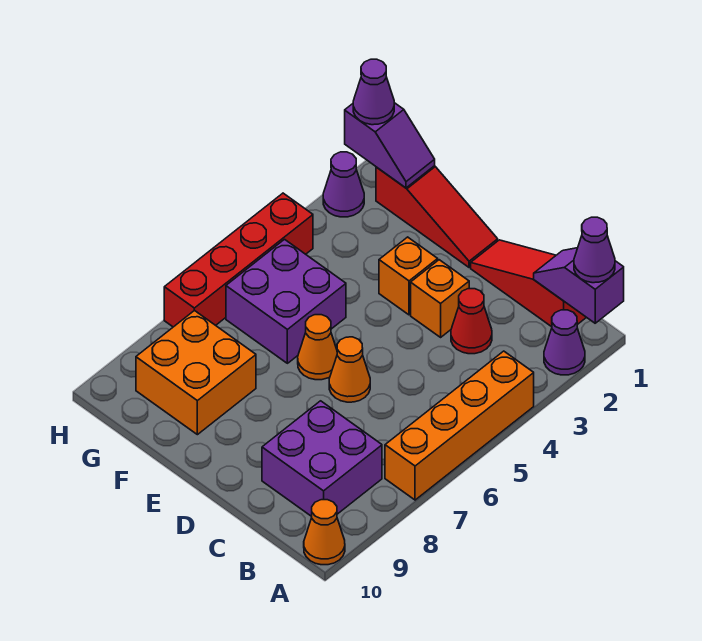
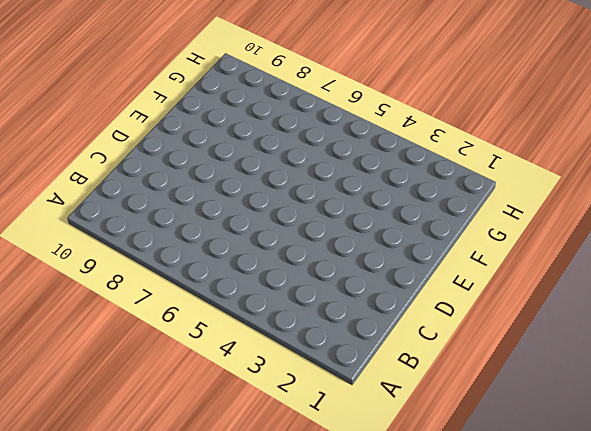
none -> purple 1x1 cone [544,310,585,375]
none -> orange 1x4 brick [385,351,534,500]
none -> orange 1x1 cone [304,500,345,565]

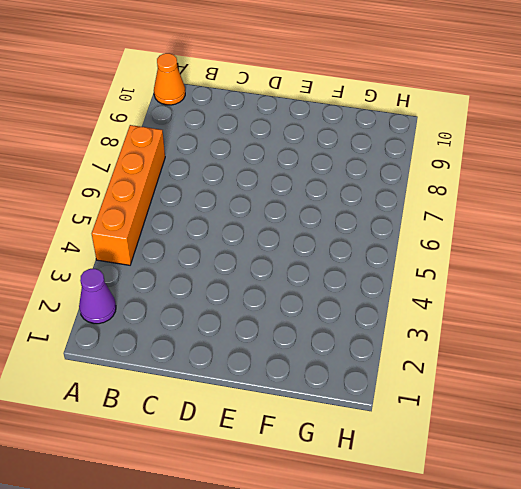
none -> red 1x3 slope [471,240,586,327]
none -> purple 2x2 brick [262,401,382,516]
none -> red 1x1 cone [451,289,492,354]

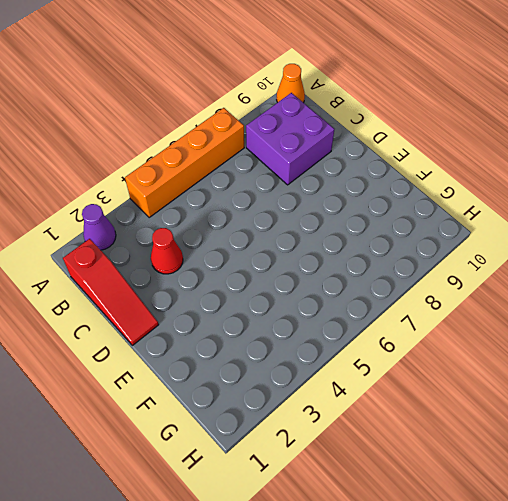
none -> orange 1x1 brick [411,260,469,337]
none -> orange 1x1 cone [329,337,370,402]
none -> red 1x3 slope [376,166,498,267]

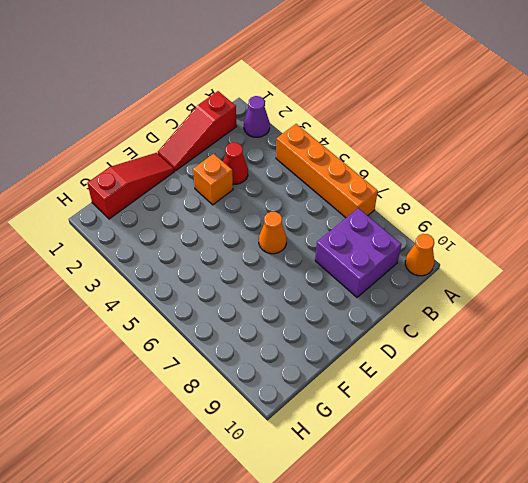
none -> orange 1x1 brick [379,237,438,315]
none -> orange 1x1 cone [298,315,337,380]
none -> purple 2x2 brick [226,239,346,363]

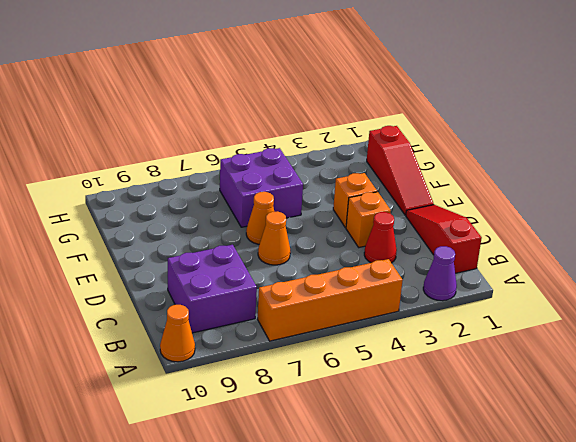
none -> orange 2x2 brick [136,310,256,435]
none -> purple 1x1 cone [323,152,364,217]
none -> red 1x4 brick [164,193,313,327]

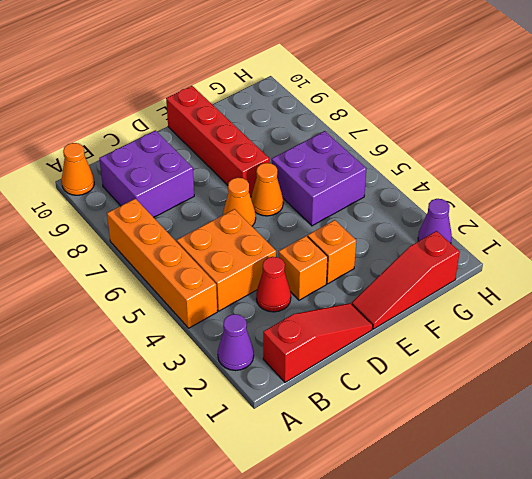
orange 2x2 brick [177,209,276,311] -> orange 2x2 brick moved to [136,310,256,435]
red 1x4 brick [166,86,269,197] -> red 1x4 brick moved to [164,193,313,327]
none -> purple 1x2 slope [534,248,624,323]
none -> purple 1x2 slope [345,103,435,188]
none -> purple 1x1 cone [574,217,615,283]

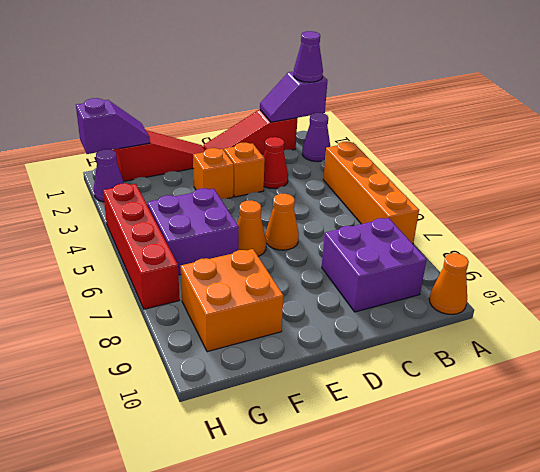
none -> purple 1x1 cone [353,59,394,125]

